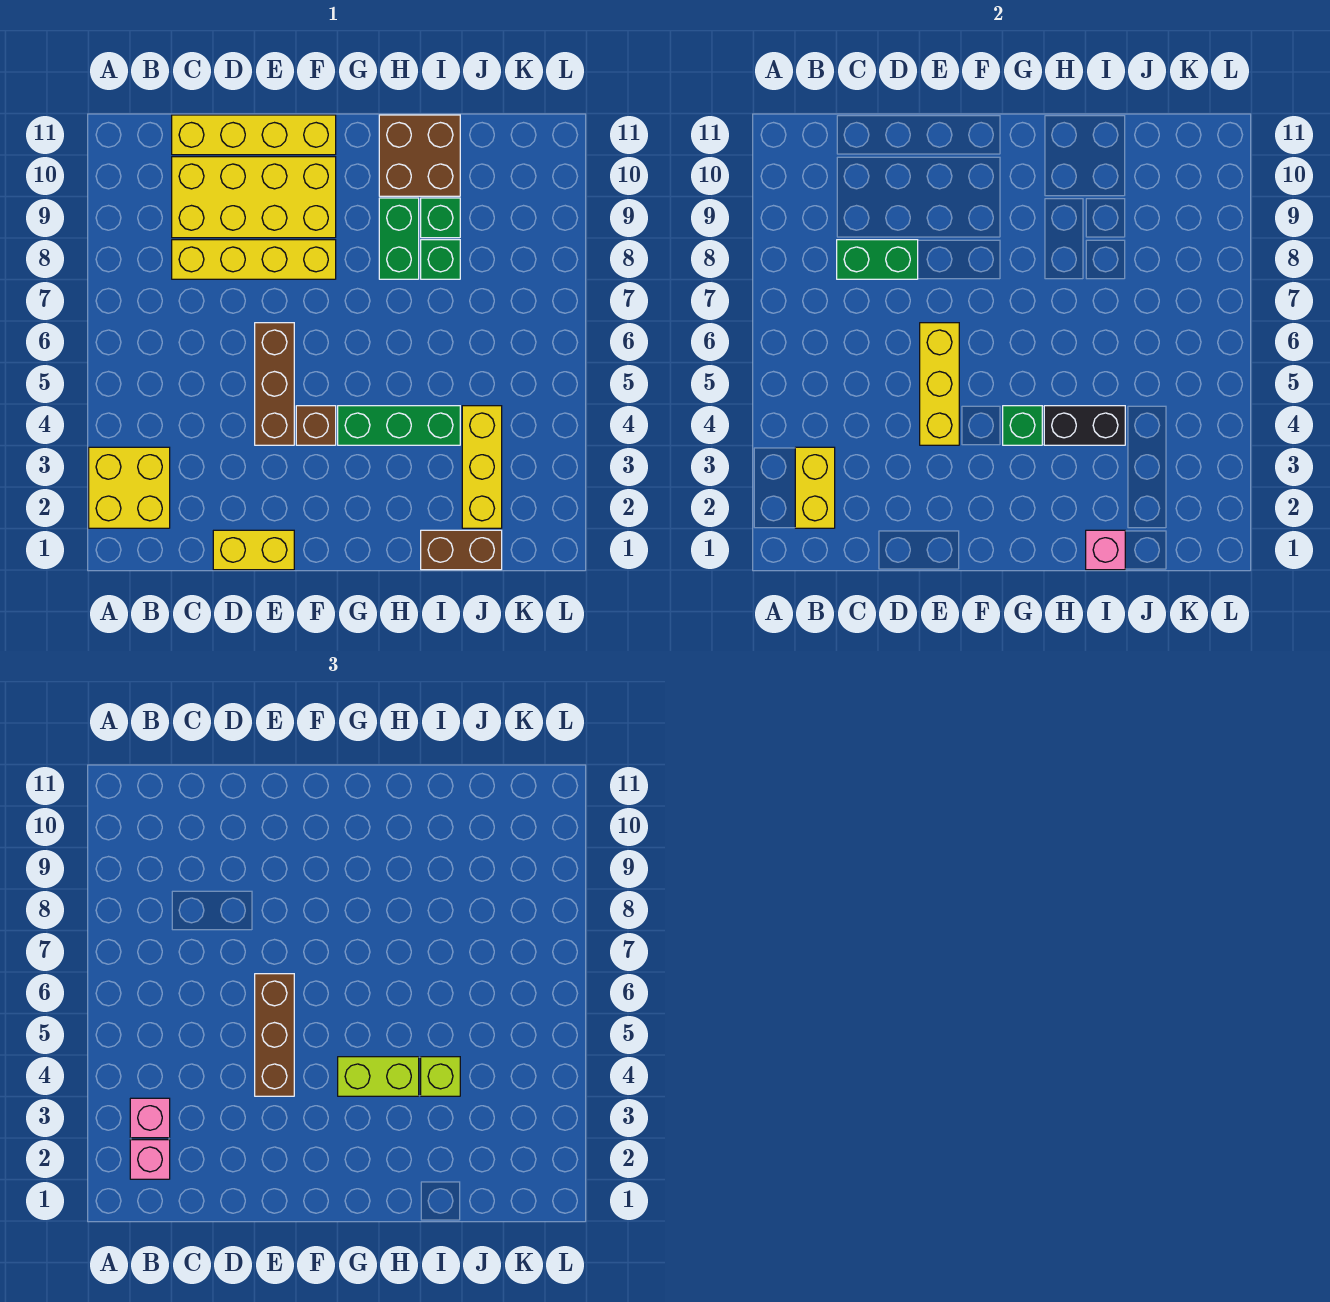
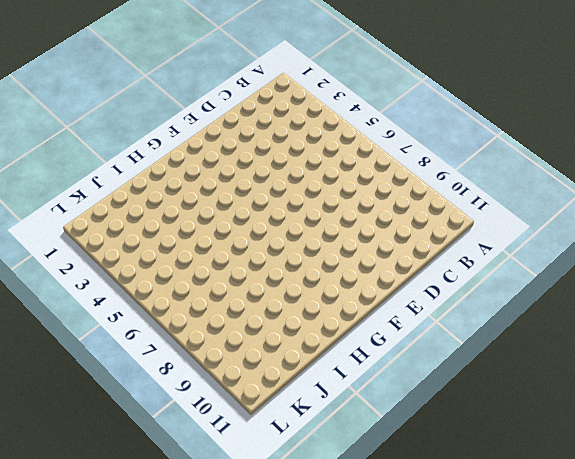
none -> yellow 2x2 brick [89,447,170,528]
none -> yellow 1x4 brick [172,240,336,279]
none -> yellow 2x4 brick [172,157,336,238]

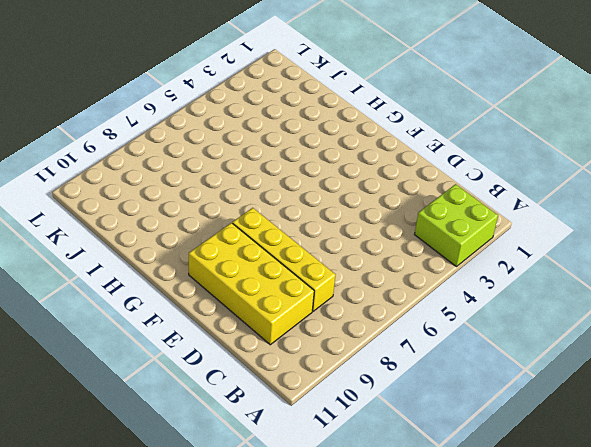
lime 2x2 brick [415,184,498,267] -> yellow 2x2 brick [89,447,170,528]
none -> yellow 1x4 brick [172,115,336,155]
none -> yellow 1x2 brick [213,530,294,570]
none -> brown 1x3 brick [255,323,294,445]

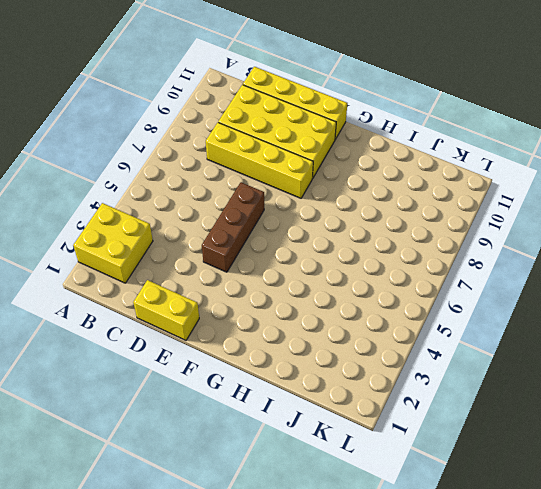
none -> brown 1x1 brick [296,406,336,445]
none -> green 1x3 brick [338,406,460,445]
none -> green 1x2 brick [379,198,419,279]

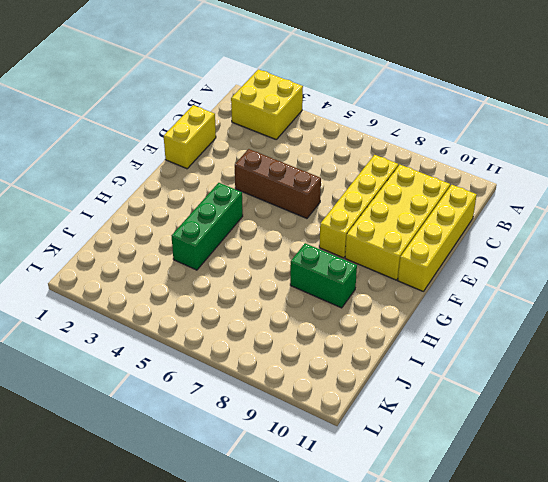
none -> brown 1x1 brick [296,406,336,445]
none -> brown 2x2 brick [379,115,460,196]
none -> brown 1x2 brick [421,530,502,570]

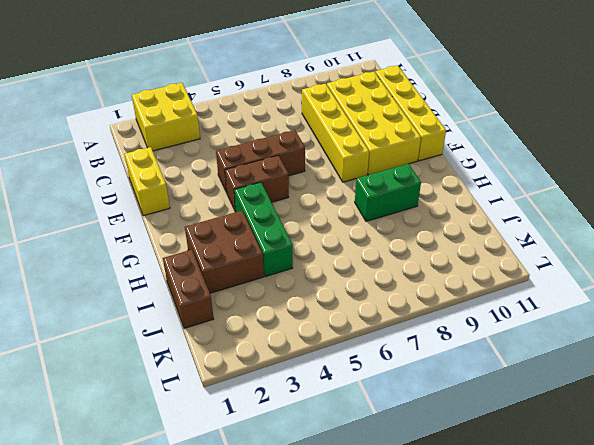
brown 1x2 brick [225,155,289,212] -> brown 1x1 brick [296,406,336,445]
brown 2x2 brick [185,211,264,293] -> brown 2x2 brick moved to [379,115,460,196]
none -> green 1x1 brick [421,240,460,279]
none -> green 1x1 brick [421,198,460,238]
none -> yellow 1x3 brick [462,406,502,528]

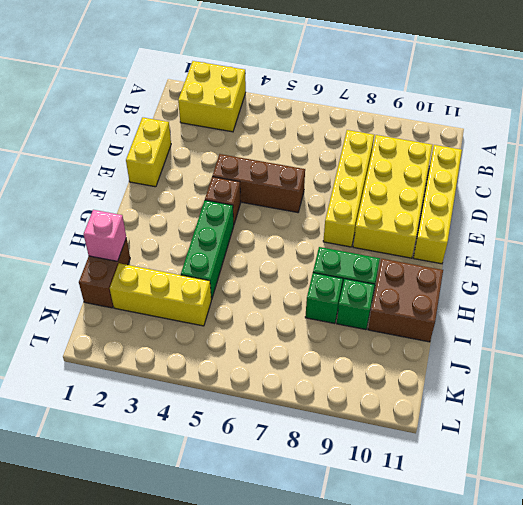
none -> yellow 1x2 brick [795,447,835,528]
none -> green 1x2 brick [837,240,918,279]
none -> yellow 1x3 brick [920,323,959,445]

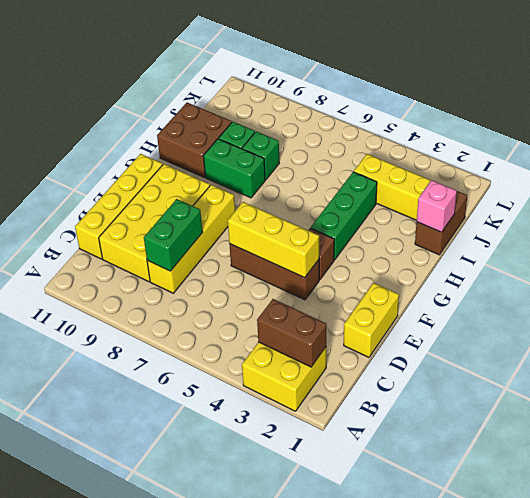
brown 1x2 brick [257,299,326,367] -> yellow 1x2 brick [795,447,835,528]
none -> green 1x1 brick [1003,406,1042,445]
none -> black 1x2 brick [1044,406,1125,445]
none -> pink 1x1 brick [130,1140,170,1179]

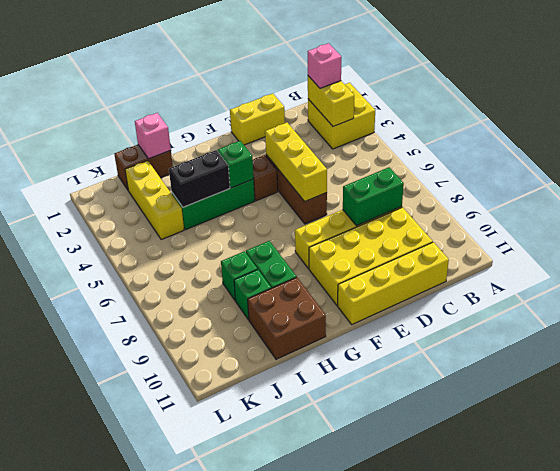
none -> pink 1x1 brick [130,1098,170,1138]
none -> brown 1x3 brick [255,974,294,1096]
none -> lime 1x2 brick [338,1057,419,1096]

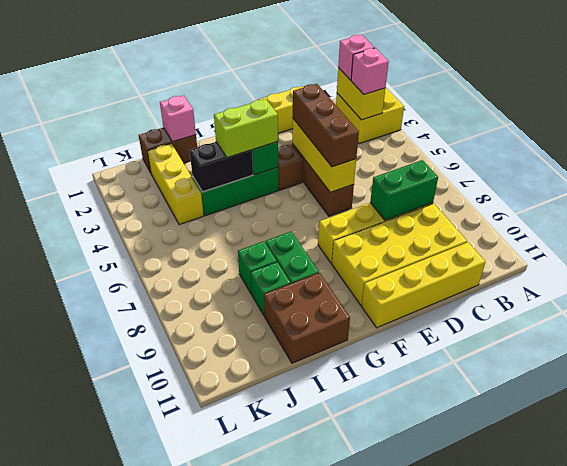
none -> lime 1x1 brick [421,1057,460,1096]

